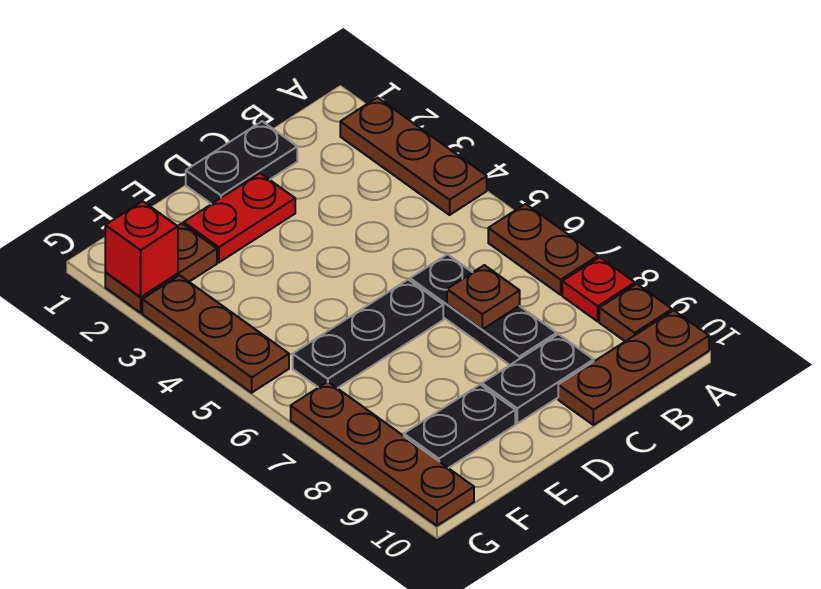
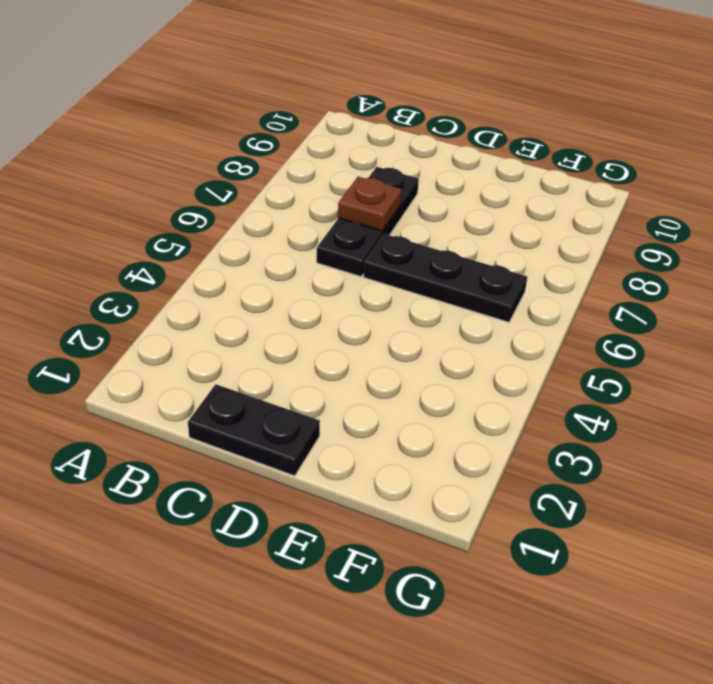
none -> brown 1x3 plate [340,98,487,215]
none -> brown 1x2 plate [488,204,598,295]
none -> red 1x1 plate [562,257,635,321]

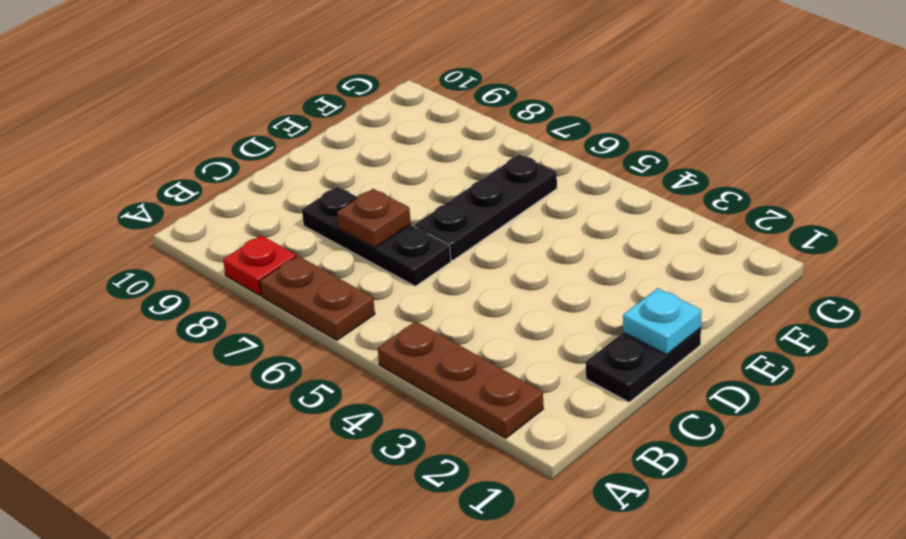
cyan 1x1 plate [623,288,701,355] -> none
none -> brown 1x1 plate [599,284,672,341]
none -> brown 1x3 plate [558,310,709,425]
none -> black 1x2 plate [482,334,594,423]

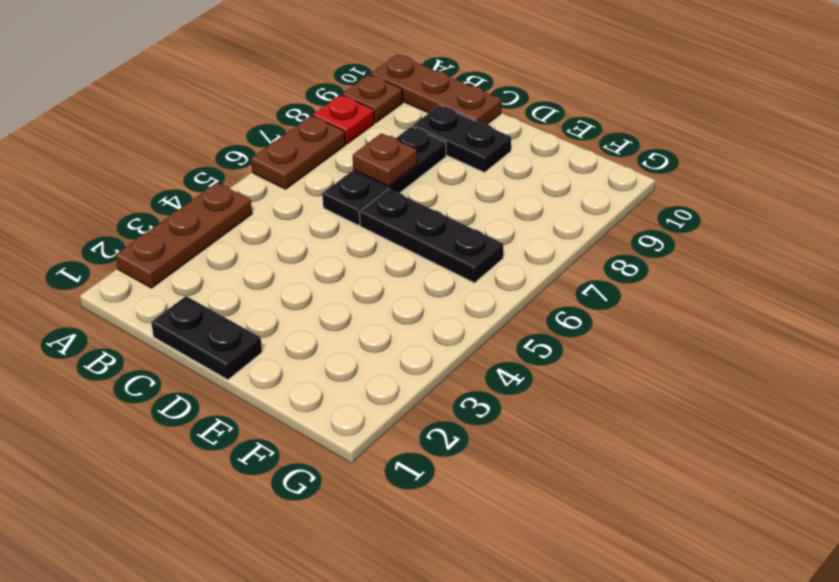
none -> red 1x2 plate [184,173,295,262]
none -> black 1x2 plate [404,385,515,468]
none -> brown 1x2 plate [105,223,217,313]

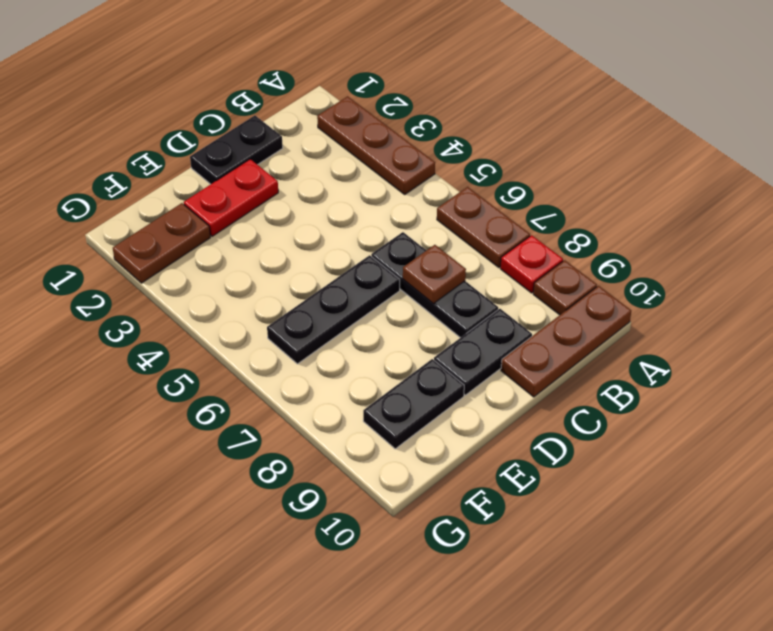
none -> brown 1x3 plate [142,275,289,393]
none -> brown 1x4 plate [291,382,474,526]
none -> red 1x1 brick [105,201,178,297]

